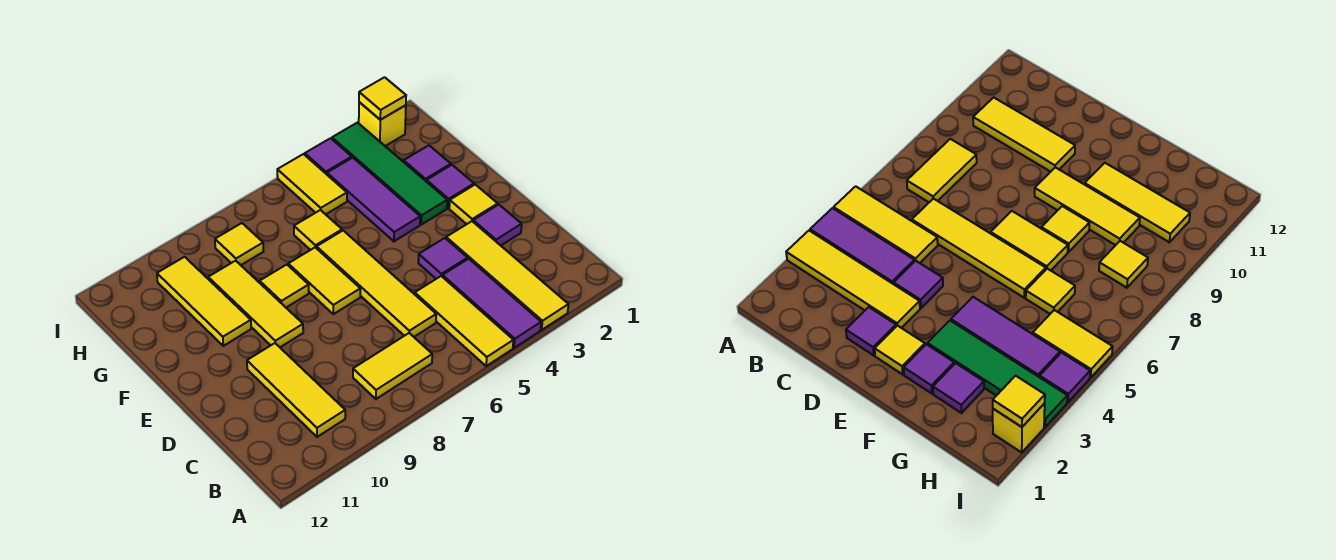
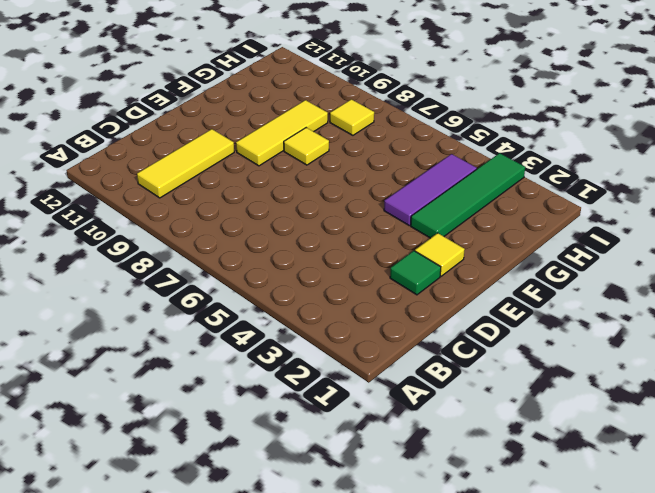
green 1x1 tile [390,251,441,295] -> purple 1x1 tile [473,205,522,245]
none -> yellow 1x4 tile [446,221,569,330]
none -> purple 1x3 tile [442,259,541,348]
none -> yellow 1x3 tile [415,276,513,366]

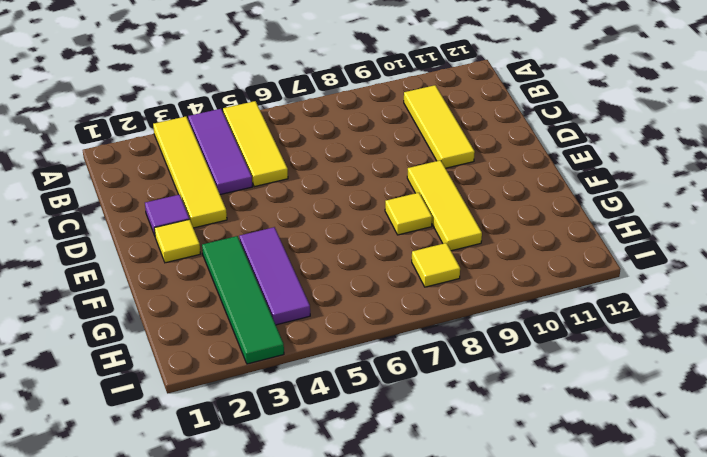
none -> yellow 1x2 tile [353,333,432,399]
none -> yellow 1x4 tile [317,231,436,337]
none -> purple 1x1 tile [418,238,468,279]

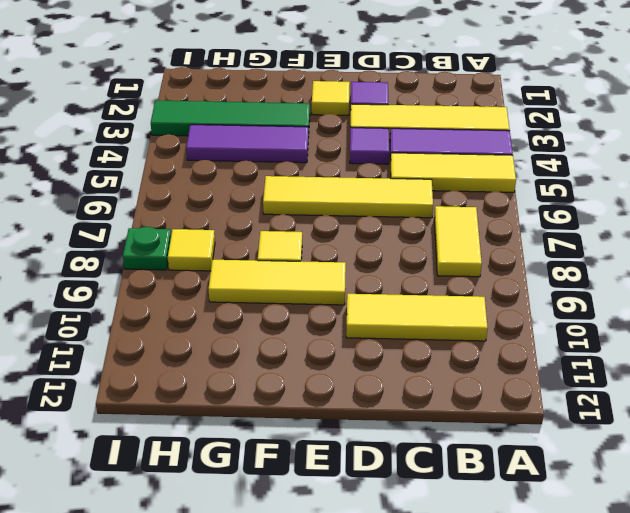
green 1x1 plate [123,227,171,270] -> none
none -> yellow 1x2 tile [288,247,360,314]
none -> purple 1x1 tile [427,165,474,208]
none -> yellow 1x3 tile [157,257,251,346]

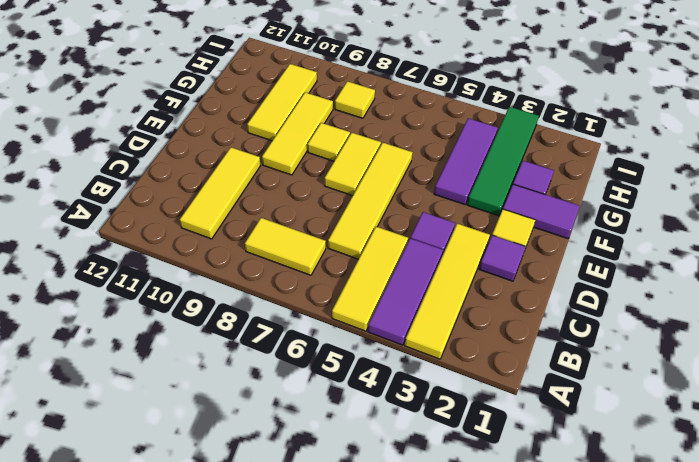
purple 1x2 tile [503,184,580,239] -> purple 1x1 tile [427,165,474,208]
none -> yellow 1x1 tile [294,210,342,250]
none -> yellow 1x2 tile [277,154,347,214]
none -> yellow 1x1 brick [359,102,406,146]

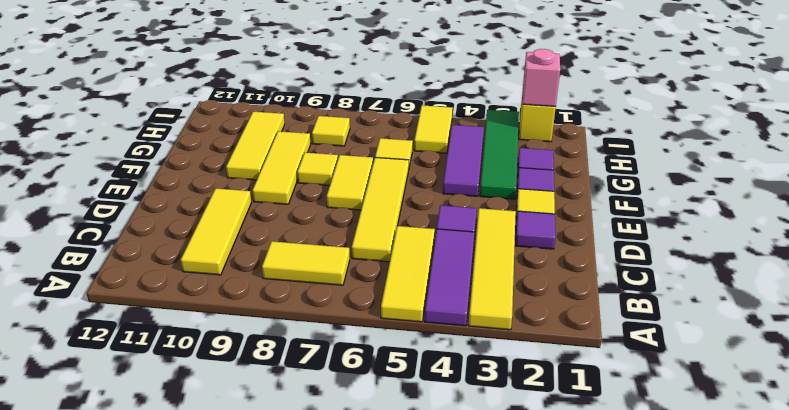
pink 1x1 brick [522,49,560,106] -> yellow 1x1 tile [359,77,406,120]
none -> purple 1x1 tile [305,138,352,174]

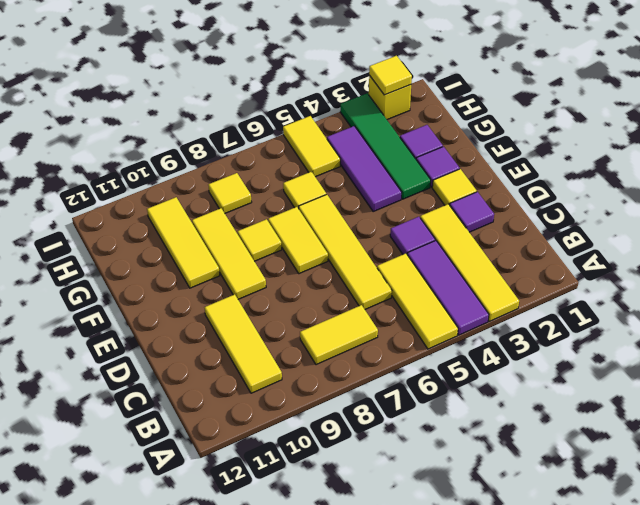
none -> purple 1x1 tile [305,138,352,174]

